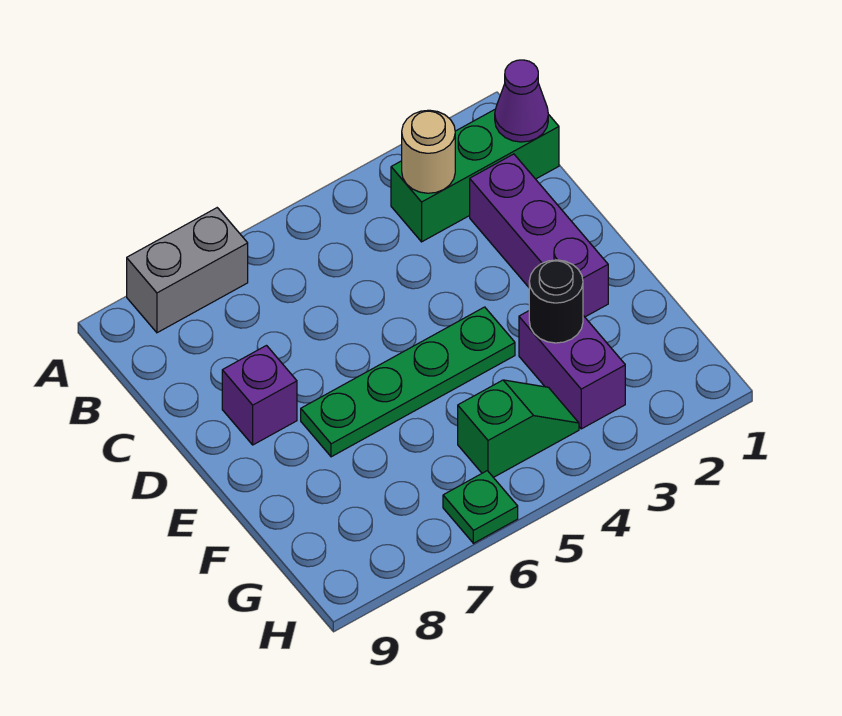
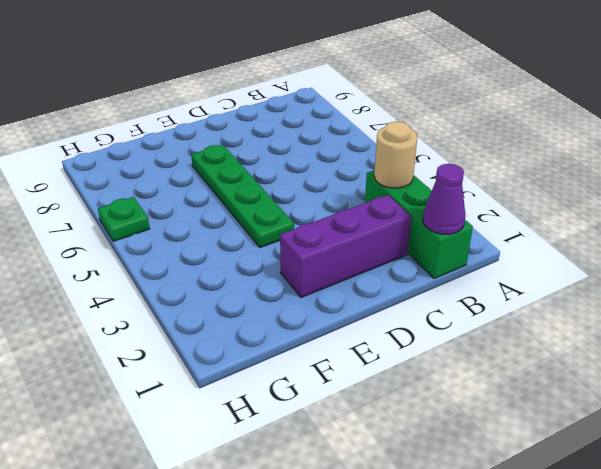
none -> grey 1x2 brick [127,208,248,333]
none -> purple 1x1 brick [222,346,297,445]

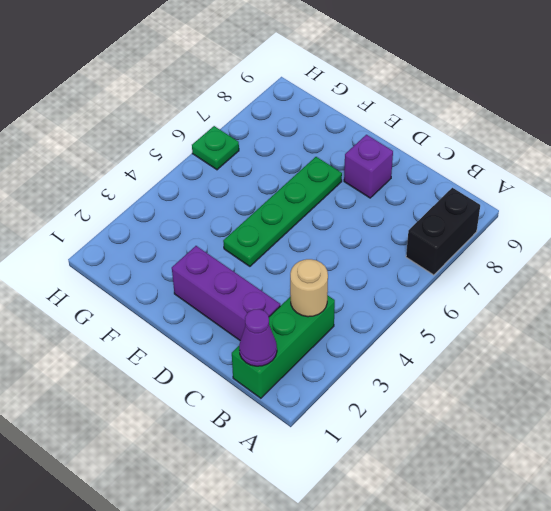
black 1x2 brick [406,188,480,275] -> grey 1x2 brick [127,208,248,333]
none -> purple 1x2 brick [519,311,625,429]
none -> green 1x2 slope [458,380,579,477]

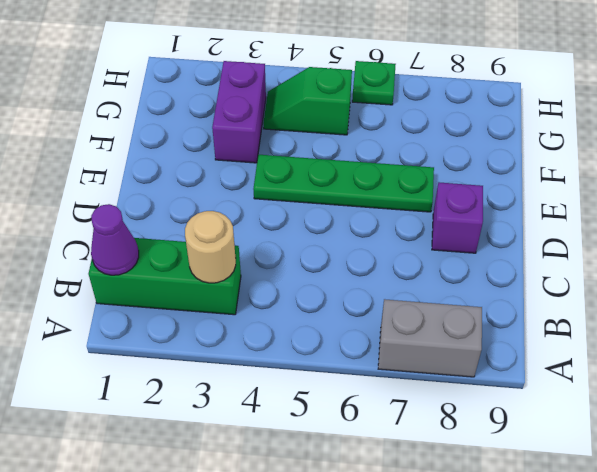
none -> purple 1x3 brick [470,154,608,317]
none -> black 1x1 round brick [529,260,583,343]

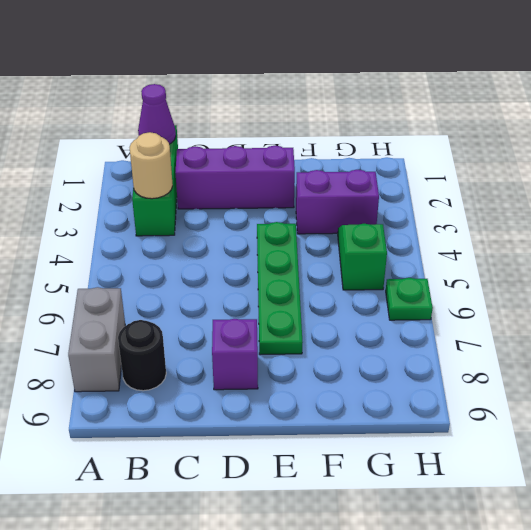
black 1x1 round brick [118,320,166,391] -> black 1x1 round brick moved to [529,260,583,343]

